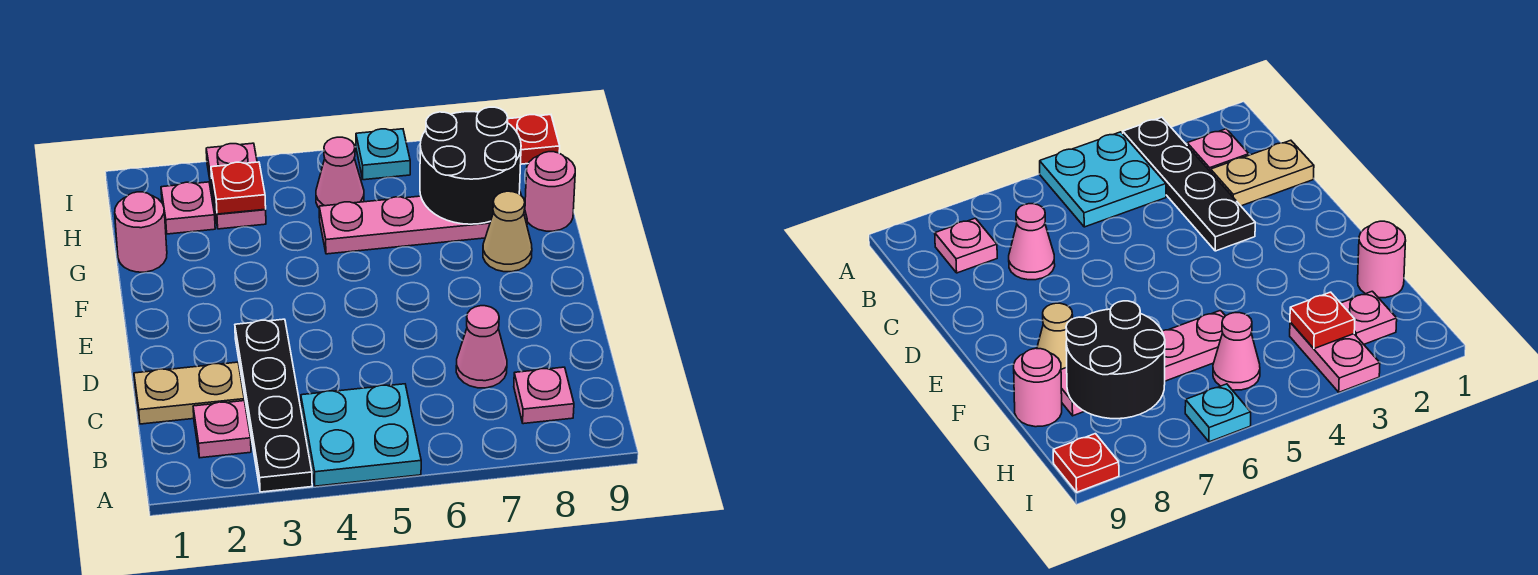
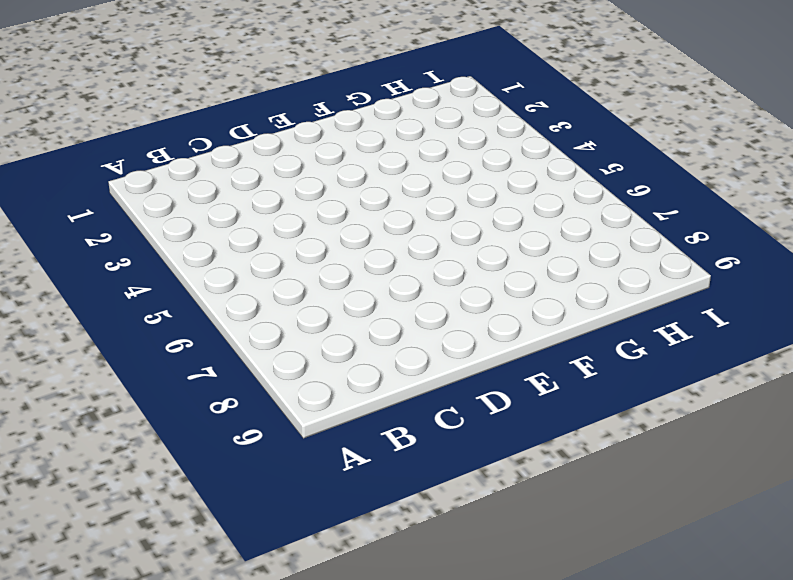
none -> black 1x4 plate [235,319,312,492]
none -> cyan 2x2 plate [301,384,421,486]
none -> pink 1x1 plate [193,401,251,458]

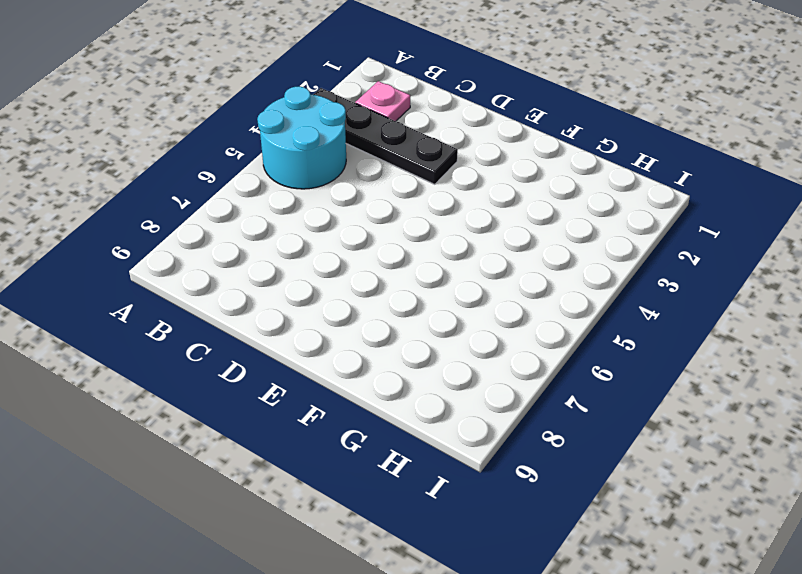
cyan 2x2 round brick [257,86,346,189] -> cyan 2x2 plate [301,384,421,486]
none -> pink 1x1 plate [514,367,574,424]
none -> tan 1x2 plate [134,362,244,424]
none -> pink 1x1 cone [456,306,507,388]

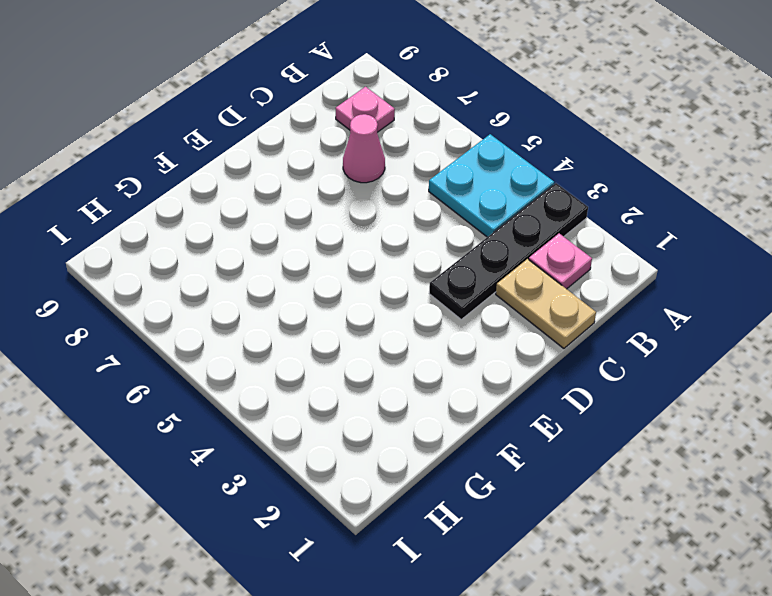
none -> tan 1x1 cone [483,191,532,272]
none -> pink 1x1 round brick [115,192,167,272]
none -> pink 1x4 plate [319,191,527,254]

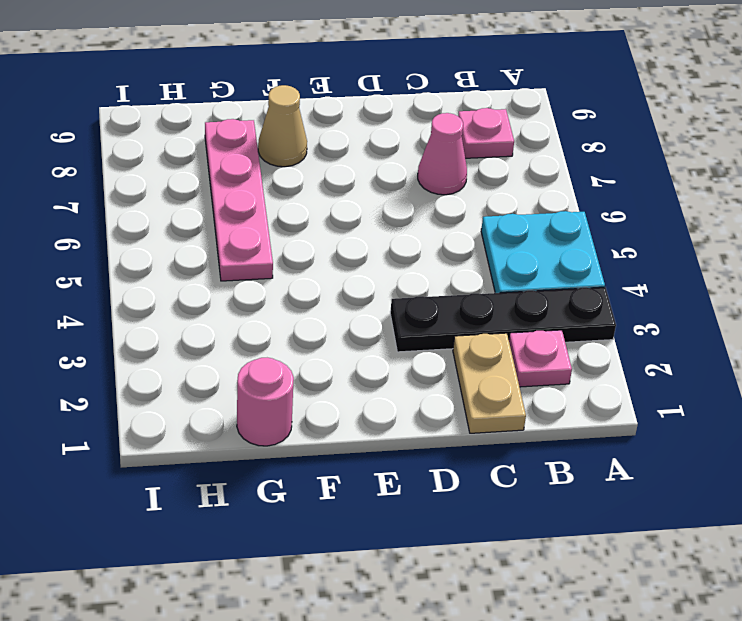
none -> pink 1x1 round brick [525,152,575,231]
none -> pink 1x1 plate [161,182,215,234]
none -> pink 1x2 plate [206,143,266,229]

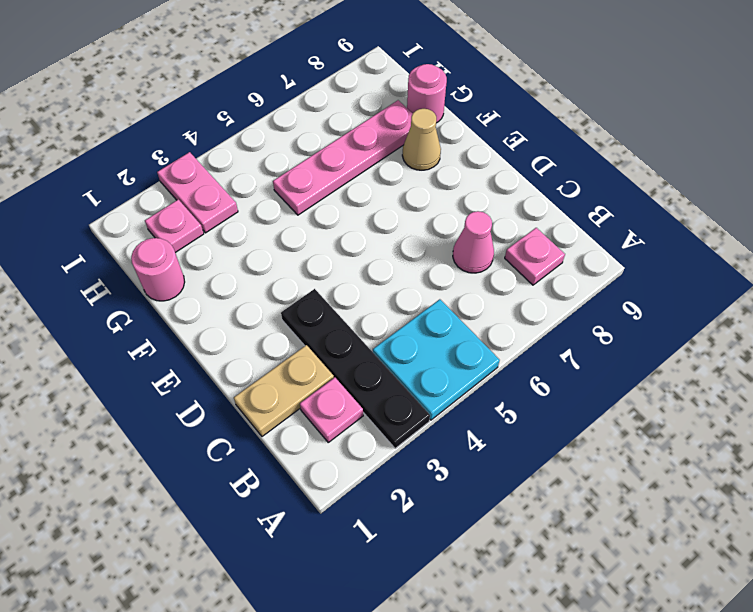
none -> pink 1x1 cone [316,137,364,208]
none -> cyan 1x1 plate [356,129,410,180]
none -> red 1x1 plate [508,115,560,164]

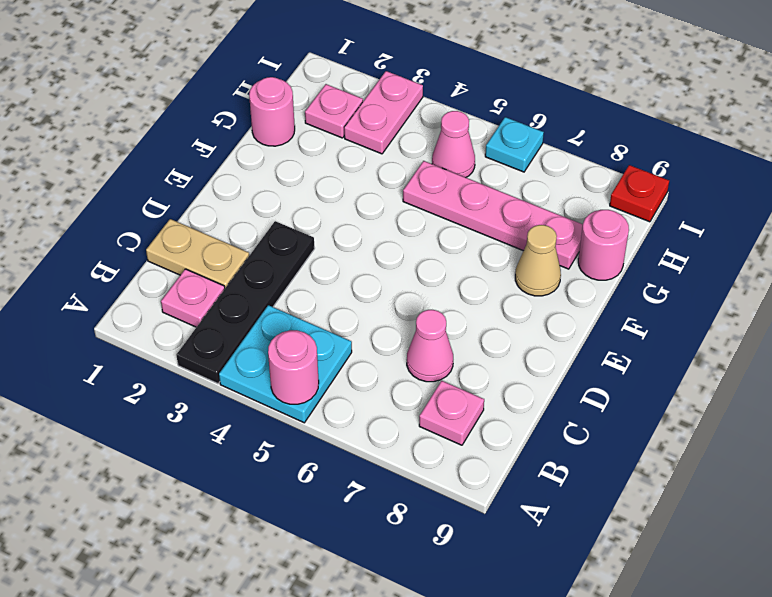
pink 1x1 round brick [268,330,319,404] -> none
none -> black 2x2 round brick [420,107,521,224]
none -> red 1x1 plate [211,162,266,214]

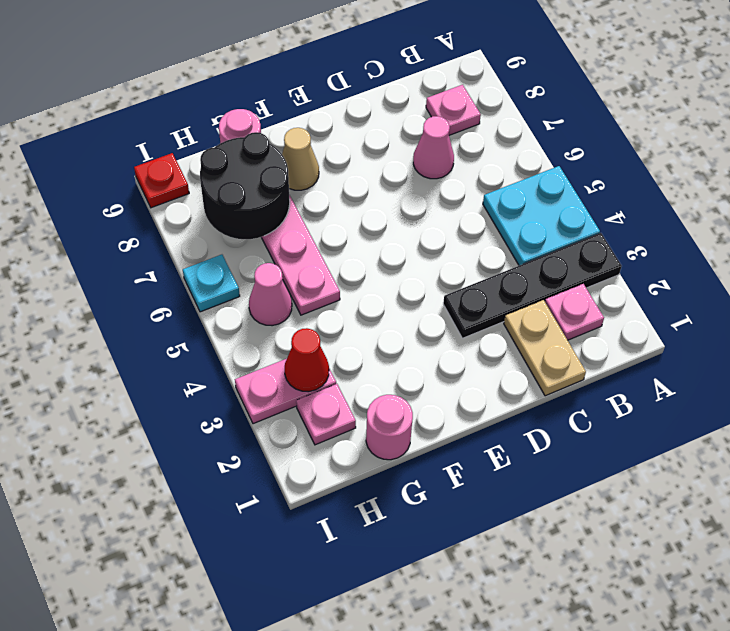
red 1x1 cone [285,328,329,392] -> red 1x1 plate [211,162,266,214]

